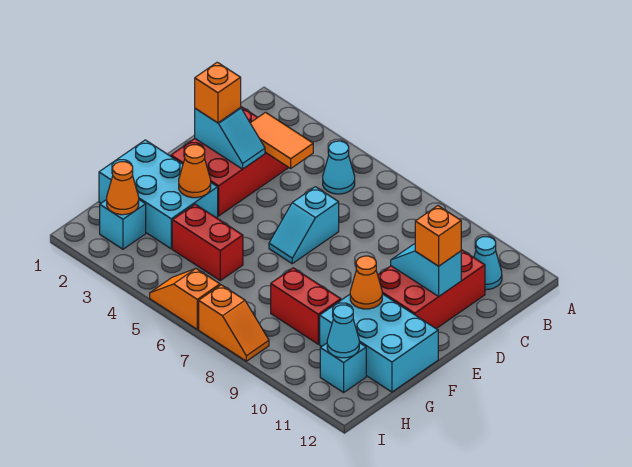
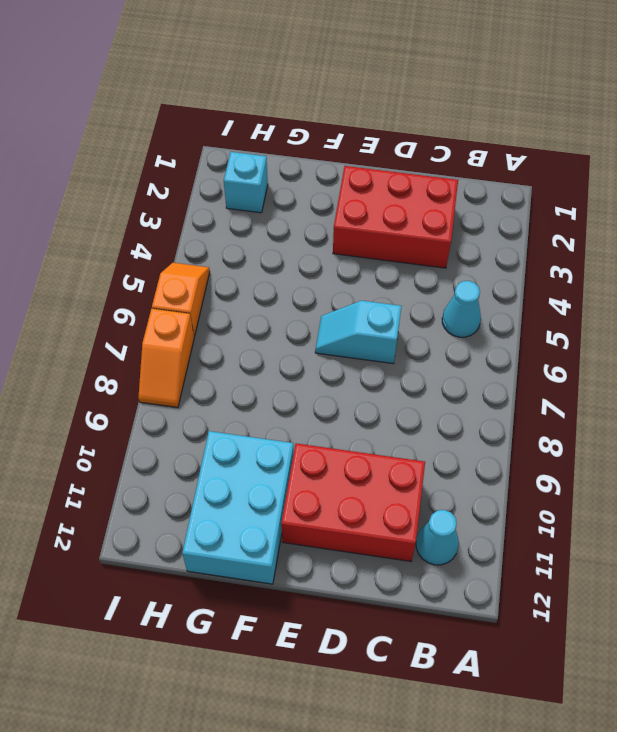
none -> cyan 2x3 brick [99,140,218,249]
none -> red 1x2 brick [172,204,243,281]
none -> red 1x2 brick [271,268,341,344]

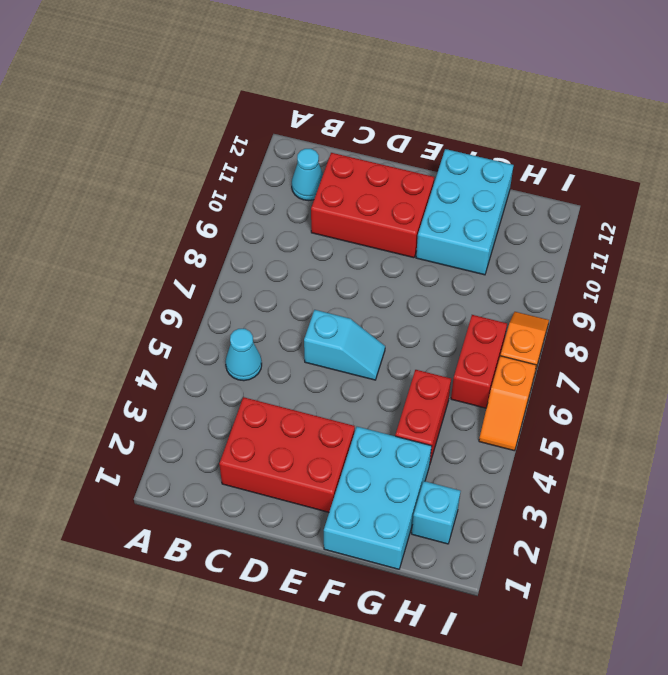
red 1x2 brick [451,315,507,408] -> red 1x2 brick moved to [271,268,341,344]
none -> cyan 1x1 brick [320,343,366,392]
none -> orange 1x2 tile [250,112,313,168]
none -> cyan 1x2 slope [195,108,265,169]

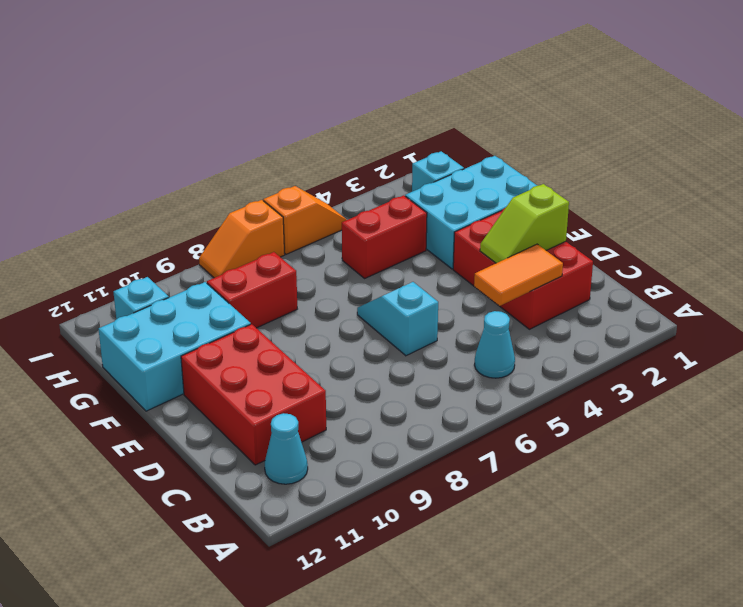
lime 1x2 slope [480,184,569,263] -> cyan 1x2 slope [195,108,265,169]
none -> cyan 1x2 slope [391,244,461,296]
none -> orange 1x1 cone [179,145,211,198]
none -> orange 1x1 cone [350,256,382,309]

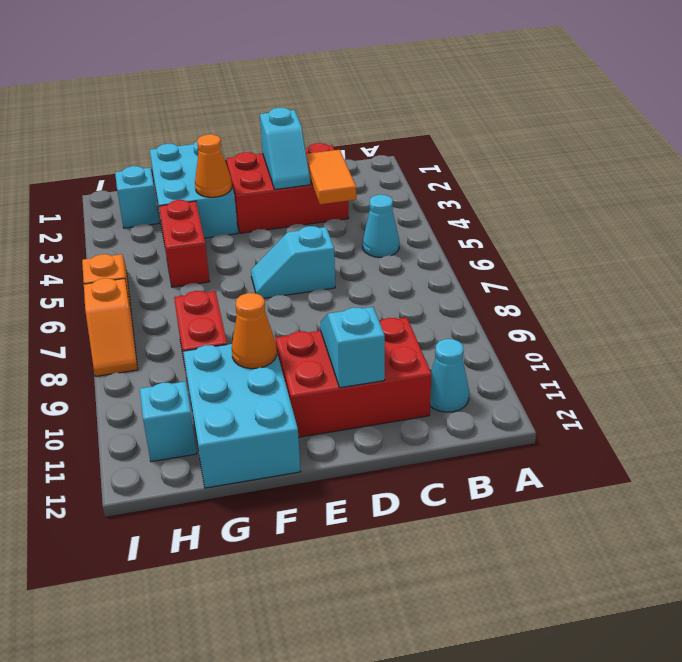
none -> orange 1x1 cone [107,162,139,215]
none -> cyan 1x1 cone [327,305,359,358]
none -> orange 1x1 brick [195,62,241,123]

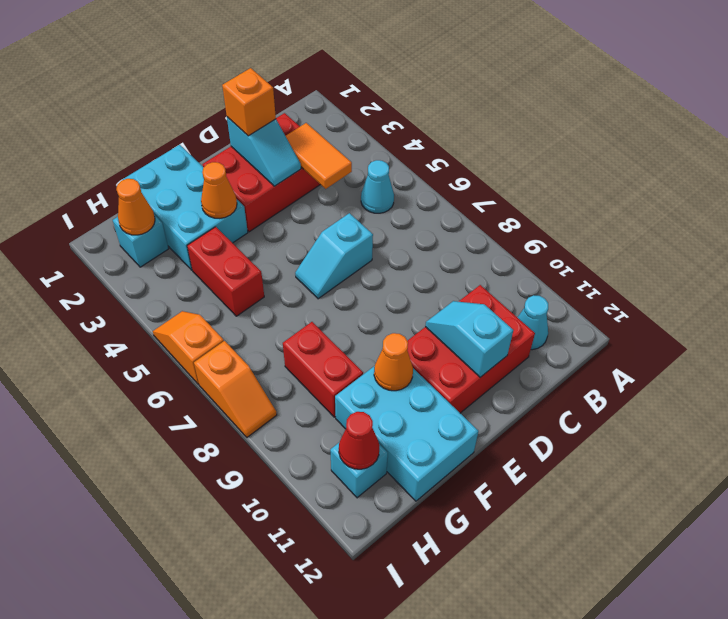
red 1x1 cone [339,412,380,469] -> cyan 1x1 cone [327,305,359,358]
none -> orange 1x1 brick [415,206,461,266]

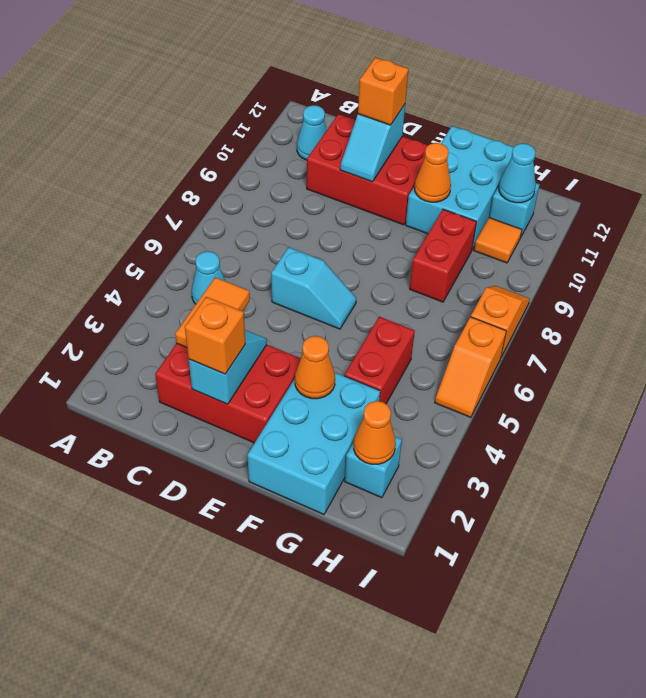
orange 1x1 tile [474,218,522,263] -> none

